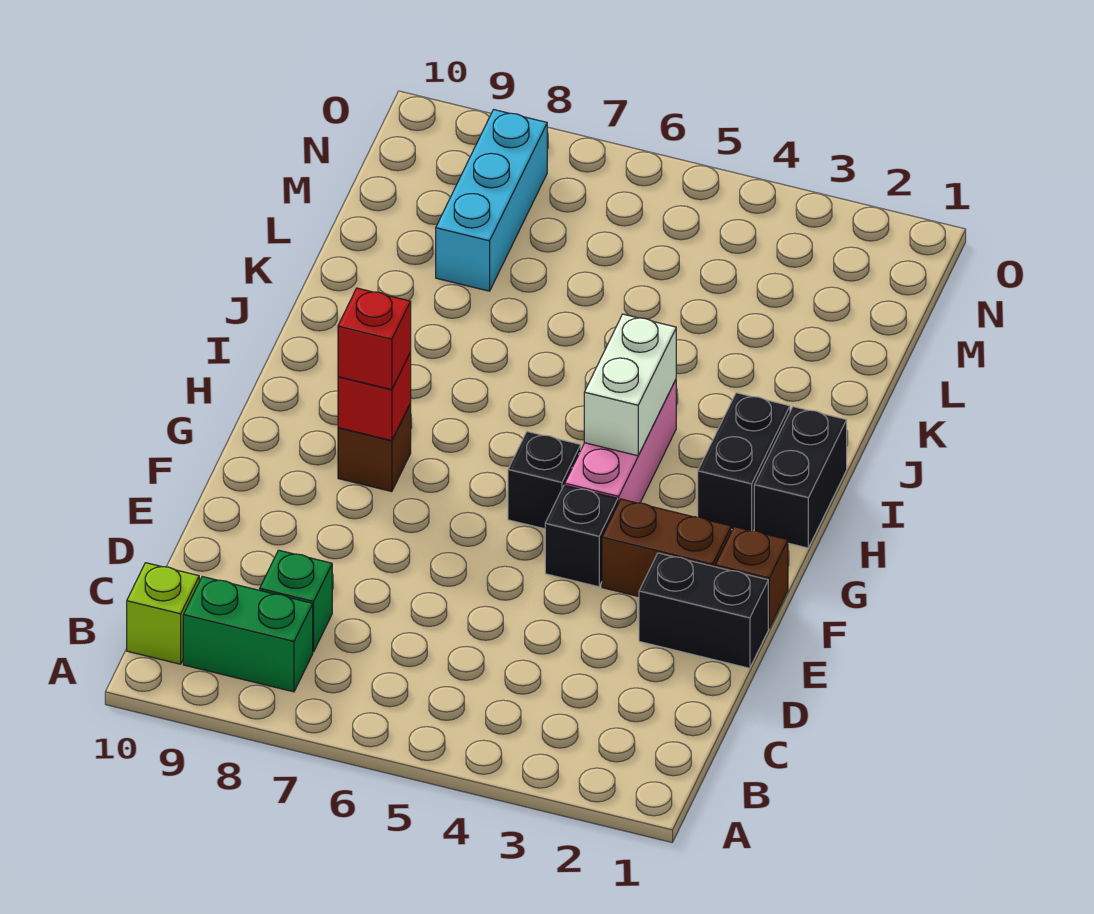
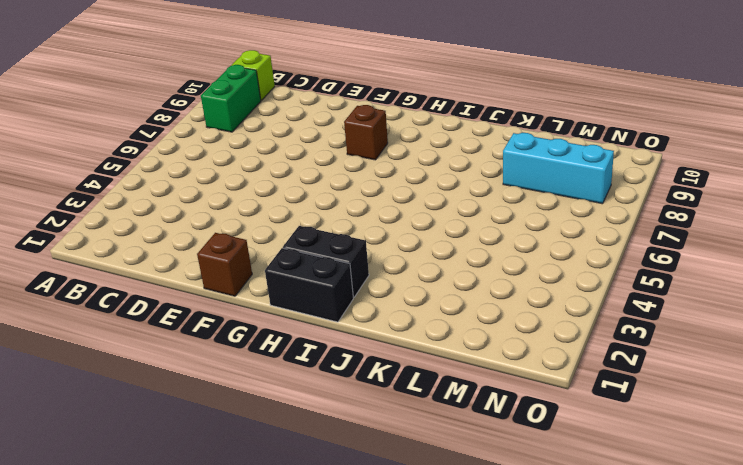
none -> green 1x1 brick [260,550,332,652]
none -> black 1x2 brick [639,553,768,668]
none -> brown 1x2 brick [602,499,731,596]

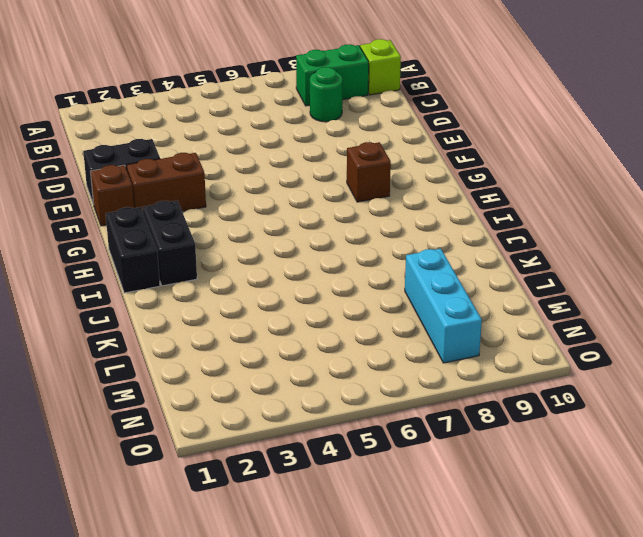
green 1x1 round brick [310,67,342,122] -> green 1x1 brick [260,550,332,652]
none -> black 1x1 brick [545,485,618,587]
none -> pink 1x3 brick [565,380,676,503]
none -> black 1x1 brick [508,432,581,529]

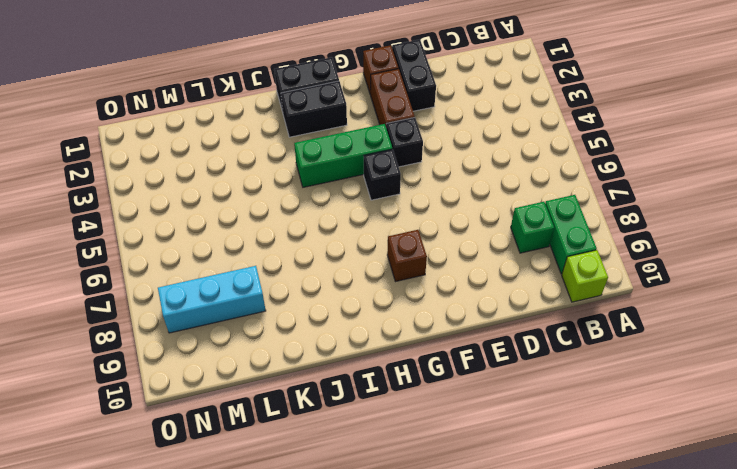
green 1x3 brick [294,124,392,187] -> pink 1x3 brick [565,380,676,503]
none -> red 1x1 brick [338,352,411,441]
none -> white 1x2 brick [584,314,676,456]
none -> red 1x1 brick [338,288,411,390]

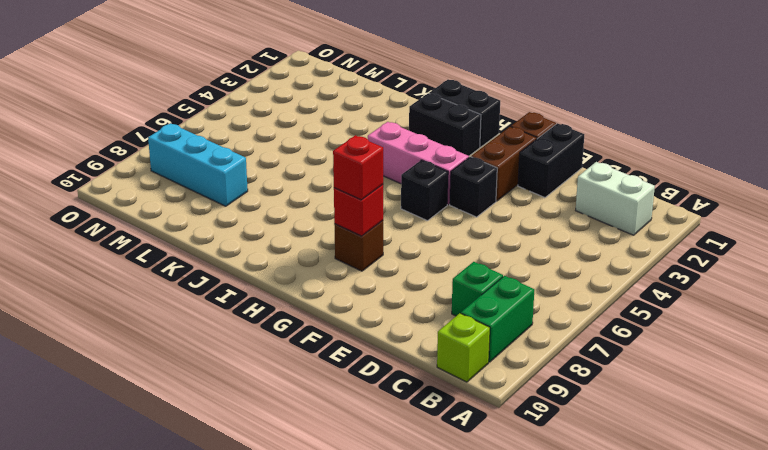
white 1x2 brick [576,162,655,235] -> white 1x2 brick moved to [584,314,676,456]

